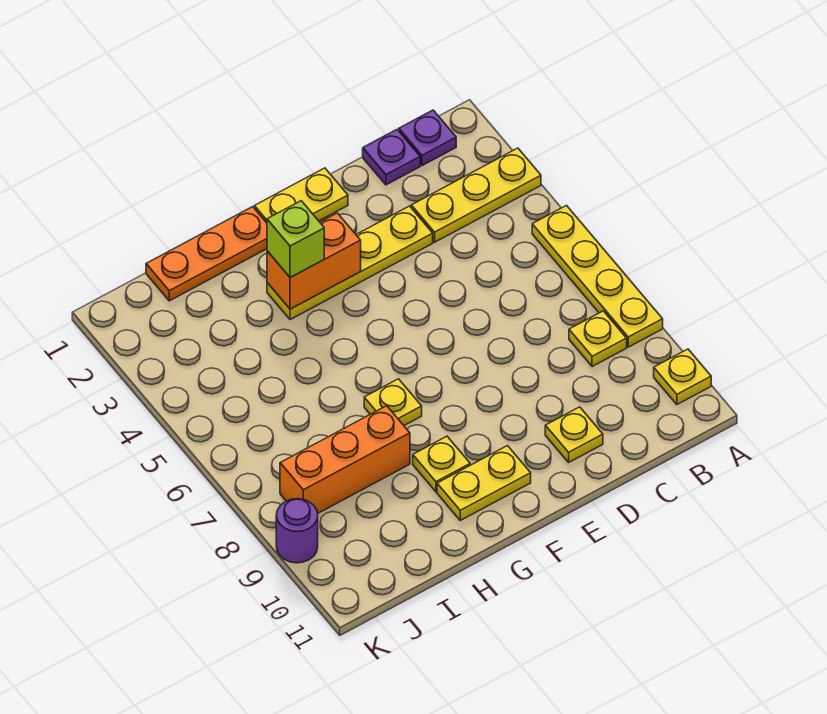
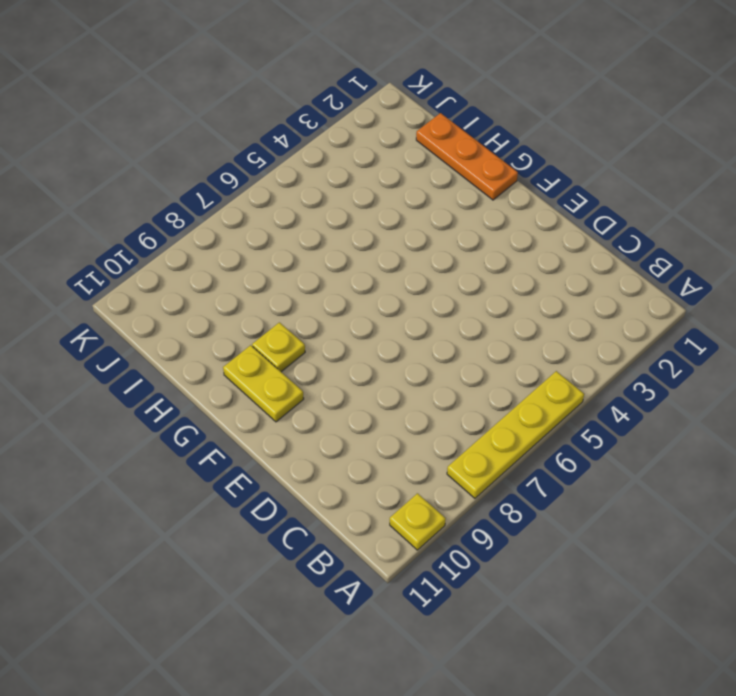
none -> yellow 1x3 plate [411,148,541,242]
none -> purple 1x1 plate [399,110,456,166]
none -> yellow 1x1 plate [569,311,627,367]

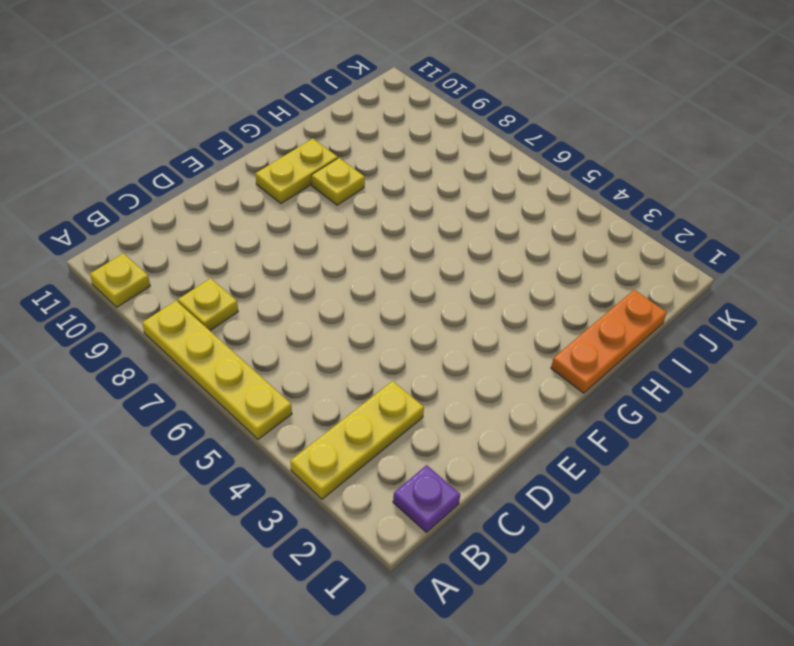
none -> purple 1x1 plate [363,130,420,185]
none -> yellow 1x4 plate [267,206,433,320]
none -> yellow 1x1 plate [545,407,603,462]

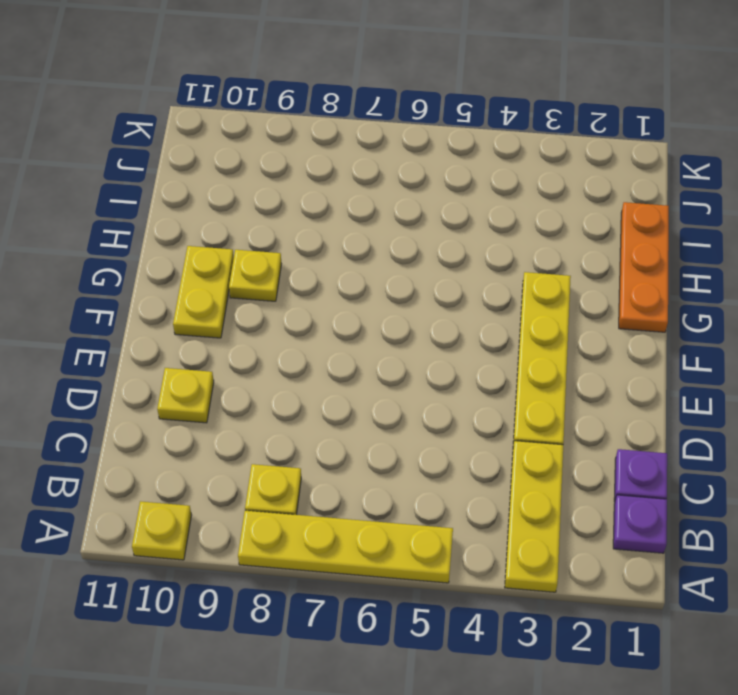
none -> yellow 1x2 plate [254,168,348,223]
none -> yellow 1x1 plate [364,379,422,425]
none -> orange 1x3 brick [280,406,410,514]

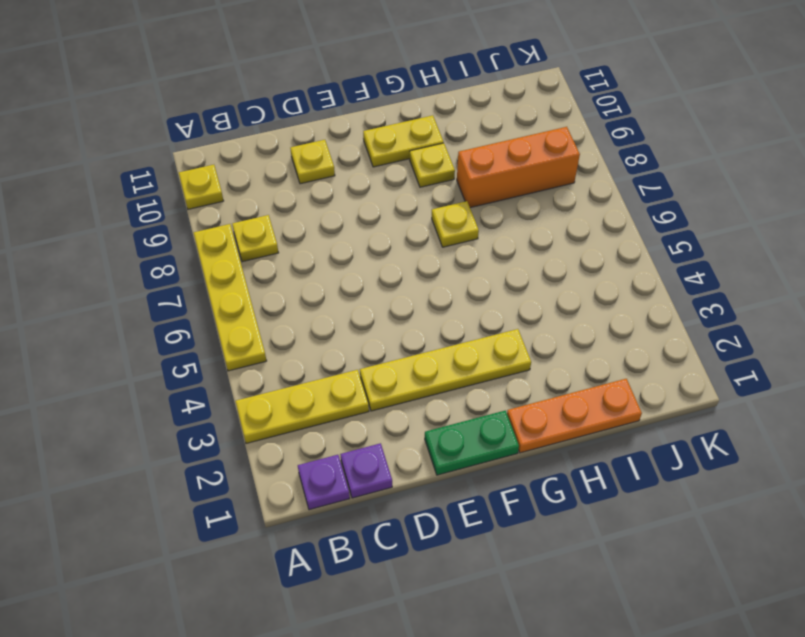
green 1x2 plate [425,411,519,475] -> yellow 1x2 plate [254,168,348,223]
none -> purple 1x1 round brick [276,499,318,563]
none -> orange 1x2 brick [267,213,361,309]
none -> lime 1x1 brick [267,201,324,278]

